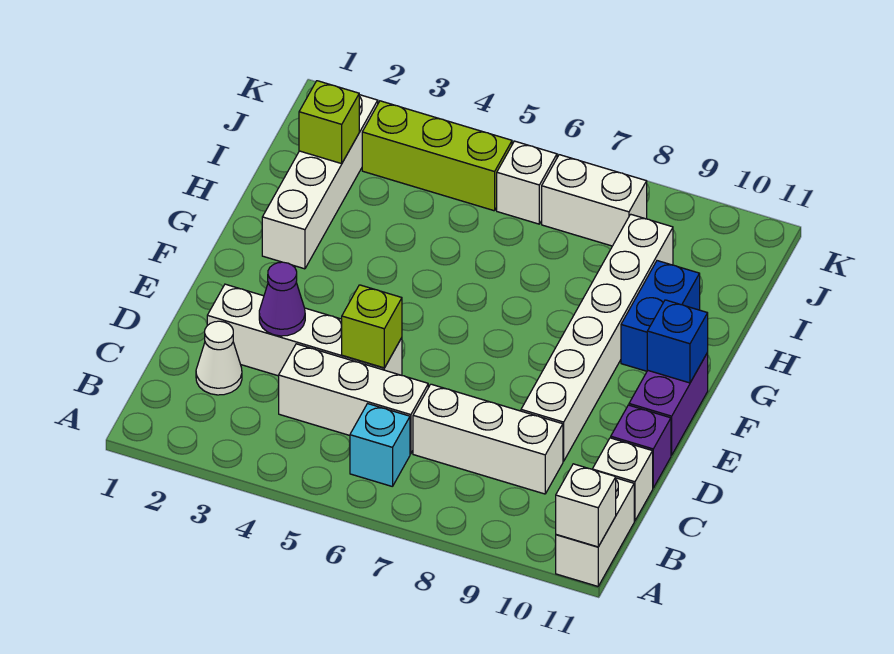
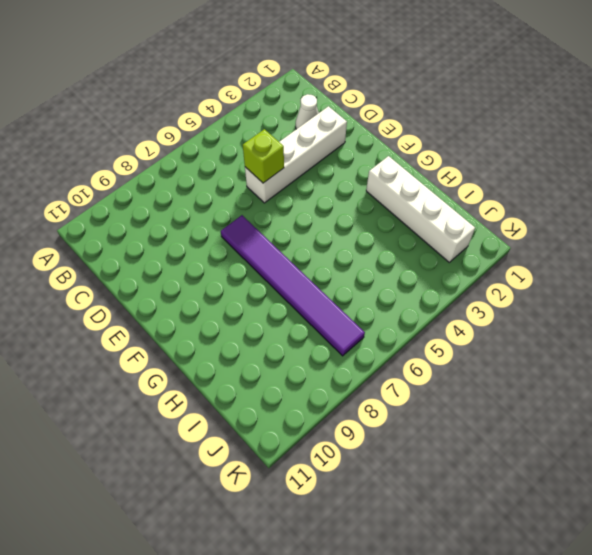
purple 1x6 tile [221,215,365,356] -> white 1x2 brick [542,155,647,246]
none -> white 1x2 brick [556,478,634,586]
none -> cyan 1x1 brick [350,404,410,487]
none -> white 1x3 brick [279,344,428,454]

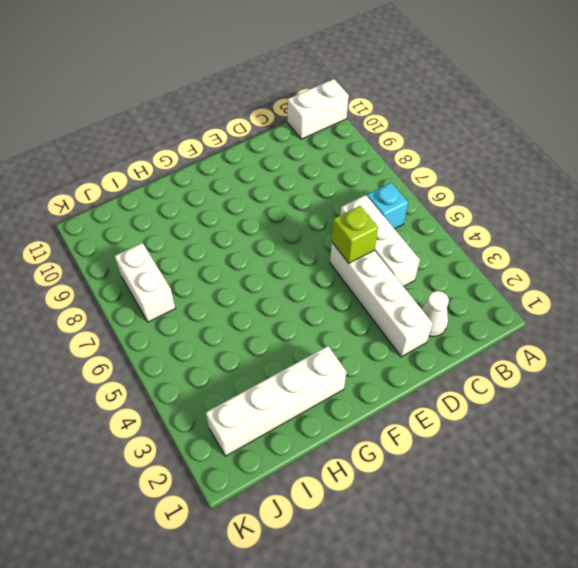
none -> white 1x3 brick [413,384,563,494]
none -> white 1x1 brick [593,438,653,521]
none -> white 1x6 brick [521,214,673,461]

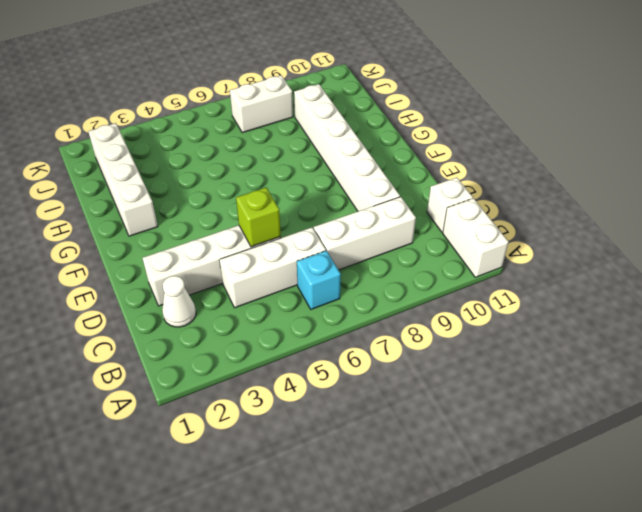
none -> purple 1x1 brick [611,405,671,488]
none -> purple 1x2 brick [629,353,708,455]
none -> blue 1x2 brick [621,261,700,371]

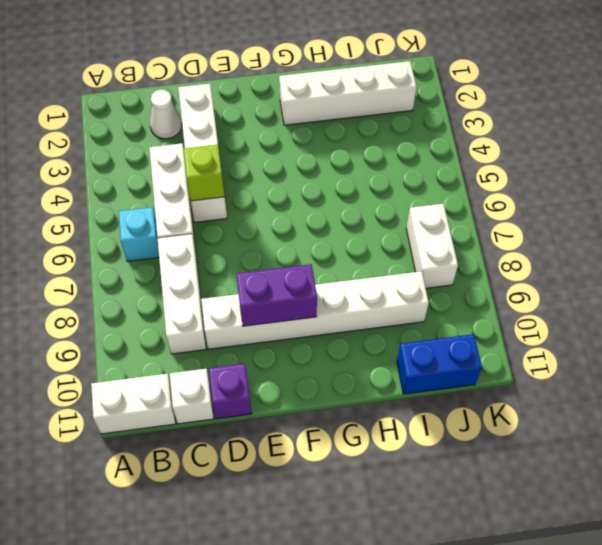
purple 1x2 brick [236,264,317,326] -> purple 1x2 brick moved to [629,353,708,455]
blue 1x2 brick [397,334,482,394] -> blue 1x2 brick moved to [621,261,700,371]
none -> lime 1x3 brick [362,101,512,211]
none -> white 1x1 brick [497,141,557,224]
none -> white 1x1 brick [556,464,616,547]

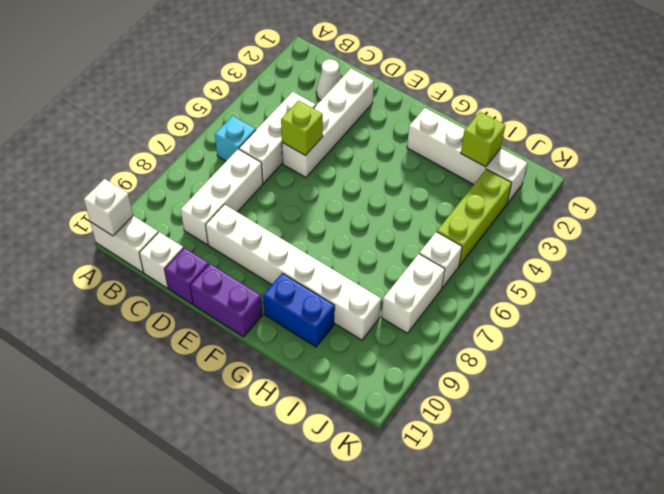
none -> purple 1x1 cone [259,262,305,336]
none -> blue 1x1 brick [647,300,708,383]

